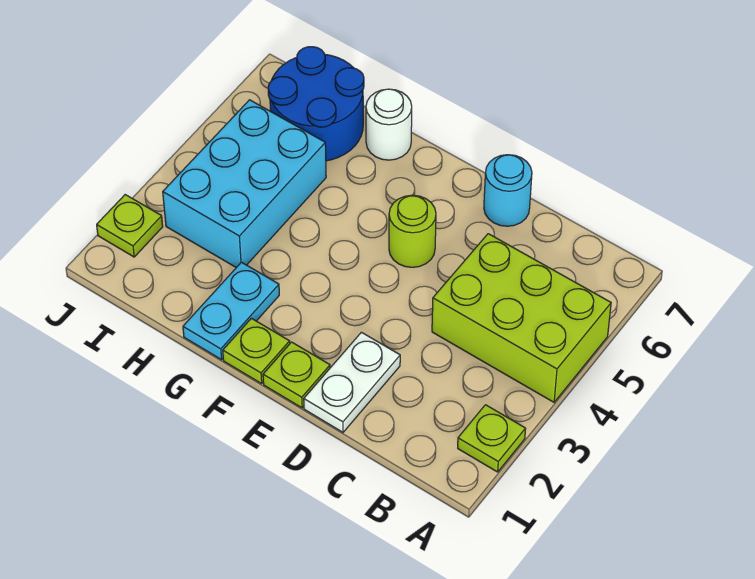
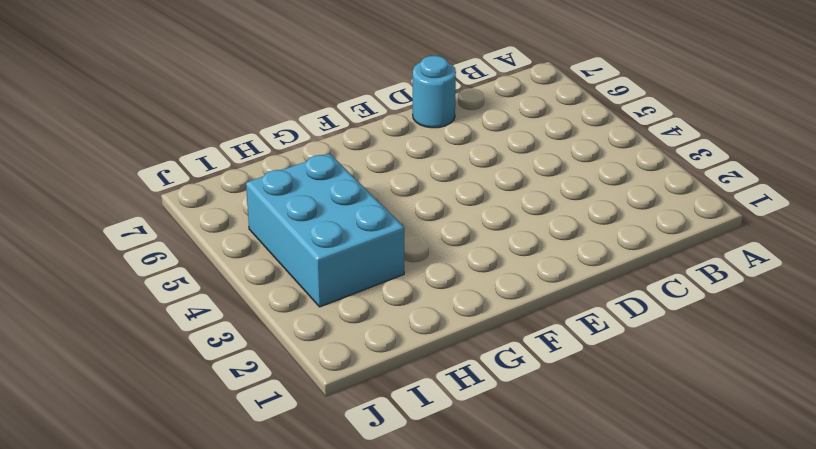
none -> lime 1x1 plate [458,405,526,472]
none -> lime 2x3 brick [432,234,611,402]
none -> white 1x2 plate [304,332,400,432]

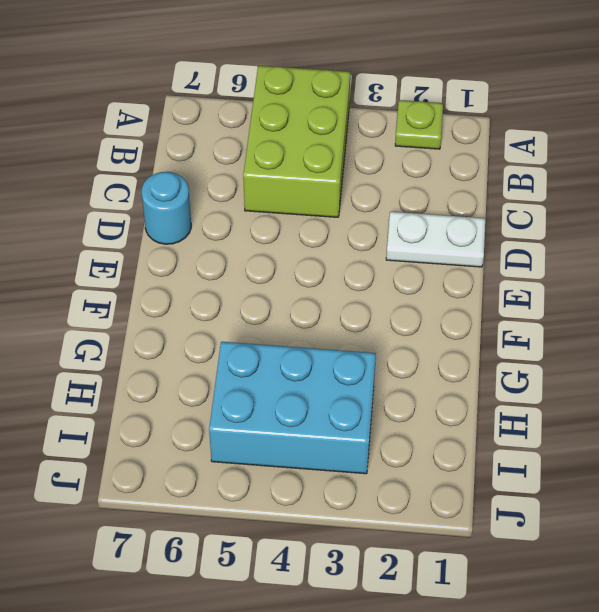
none -> lime 1x1 plate [263,342,330,408]
none -> lime 1x1 round brick [389,195,436,267]
none -> lime 1x1 plate [223,318,290,384]

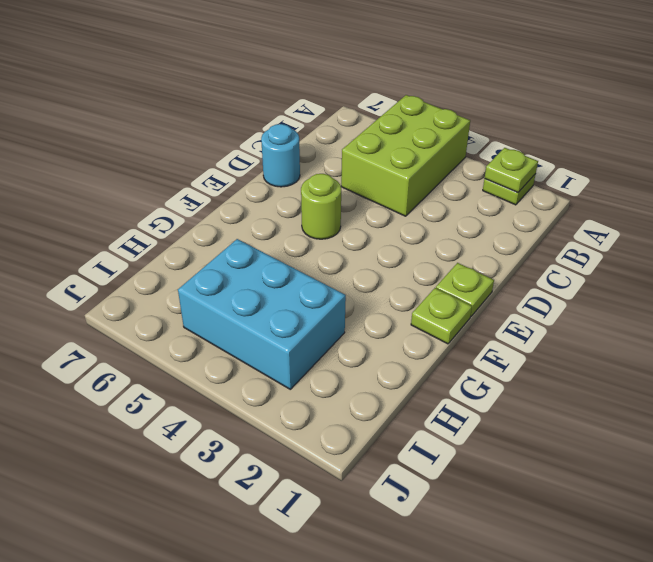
lime 1x1 plate [485,148,538,193] -> lime 1x1 plate moved to [97,195,163,257]
none -> white 1x2 plate [304,332,400,432]
none -> cyan 1x2 plate [183,262,279,360]
none -> white 1x1 round brick [366,89,412,160]

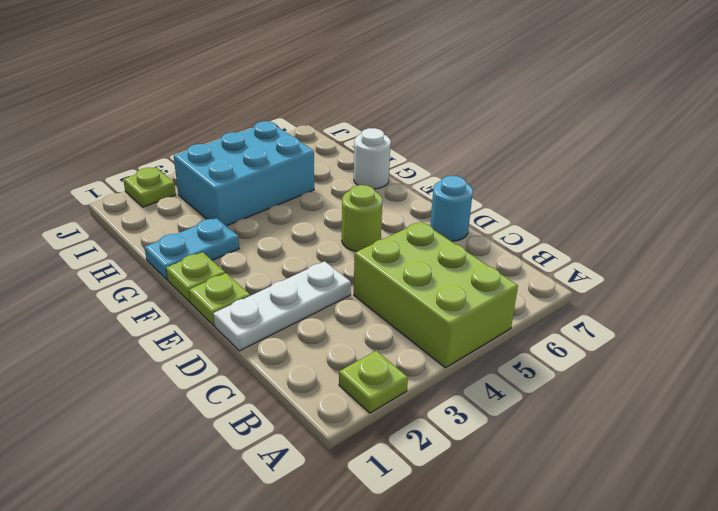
white 1x3 plate [213,261,351,351] -> white 1x2 plate [304,332,400,432]
none -> blue 2x2 round brick [268,47,364,161]

